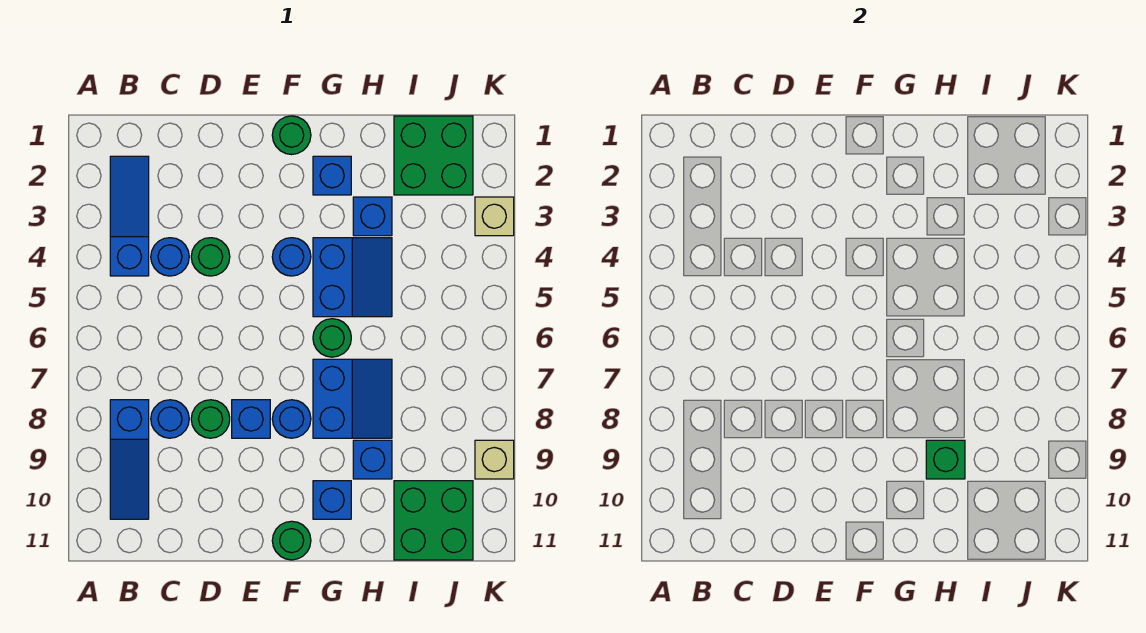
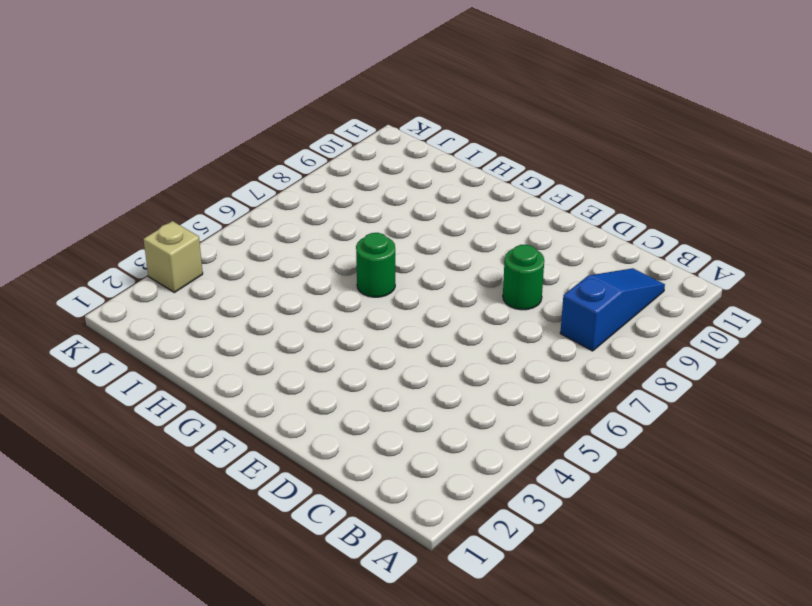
none -> blue 1x3 slope [110,156,149,276]
none -> blue 1x1 round brick [151,238,189,276]
none -> blue 1x1 round brick [151,400,189,438]

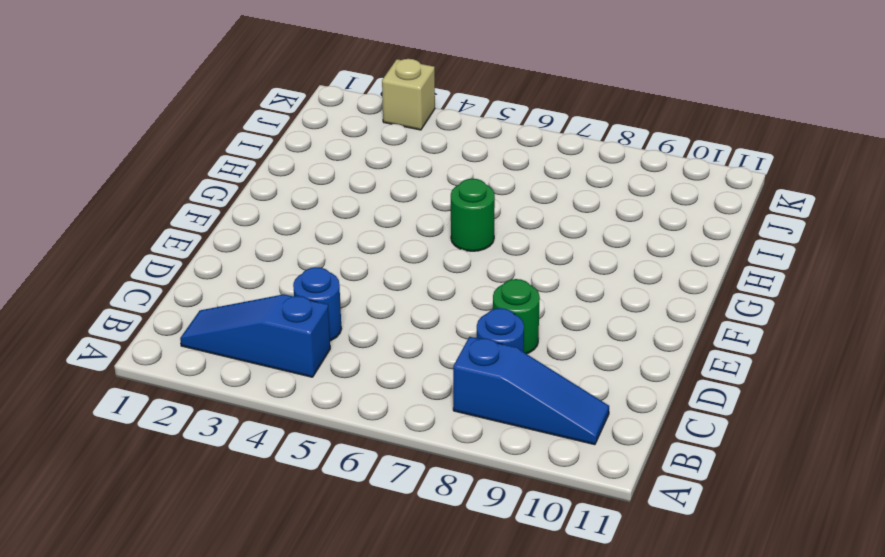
none -> green 1x1 round brick [191,238,230,276]
none -> blue 1x1 brick [232,400,270,438]
none -> green 1x1 round brick [272,116,311,155]

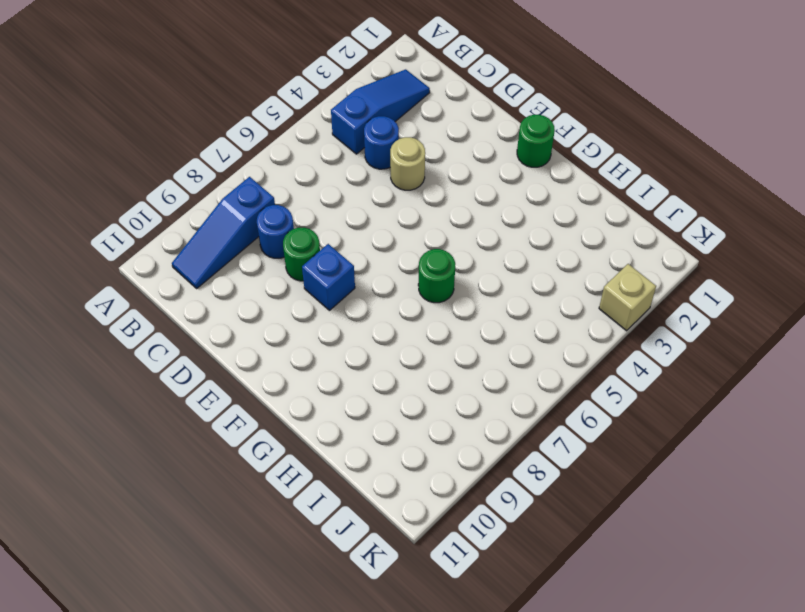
tan 1x1 round brick [390,137,425,190] -> green 1x1 round brick [191,238,230,276]
none -> blue 1x1 round brick [272,238,311,276]
none -> blue 1x1 round brick [272,400,311,438]
none -> green 1x1 round brick [272,521,311,560]

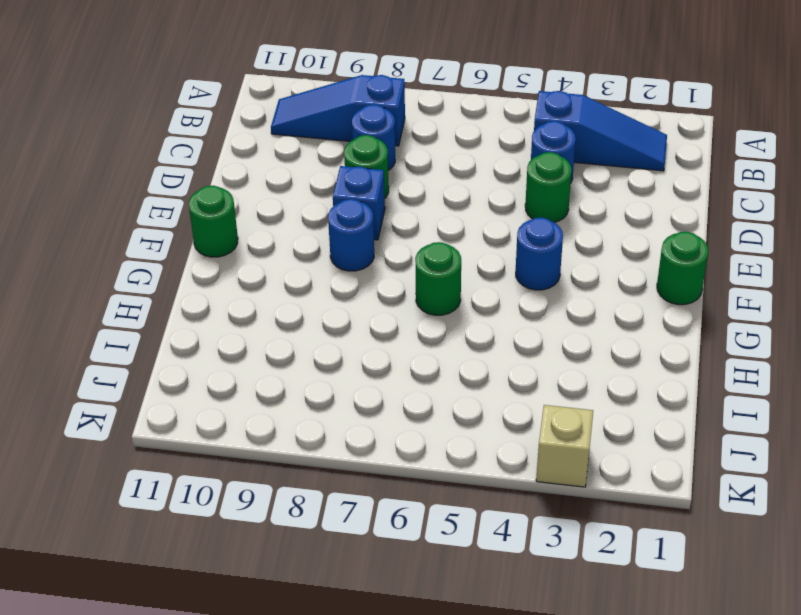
none -> blue 1x1 brick [313,156,351,195]
none -> blue 2x2 slope [313,238,392,317]
none -> blue 2x2 slope [313,359,392,438]

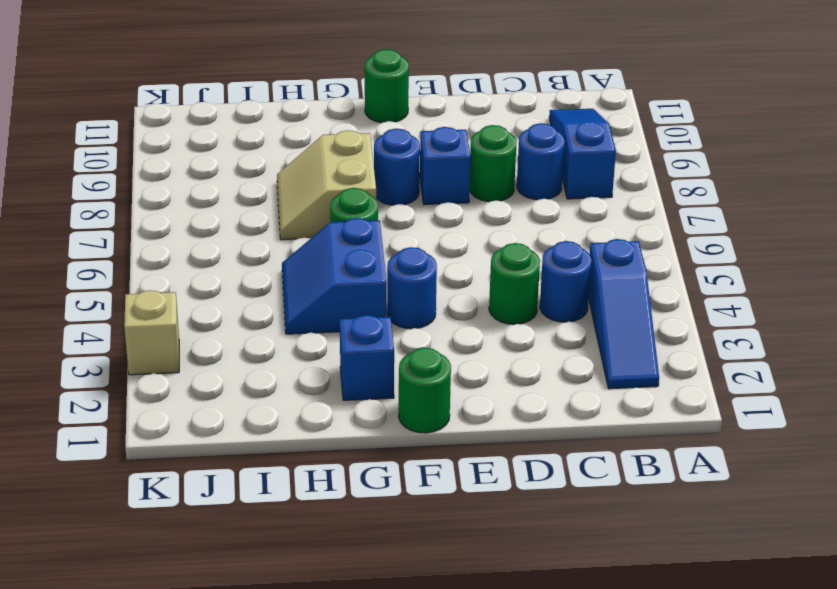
tan 2x2 slope [277,130,376,240] -> blue 2x2 slope [313,359,392,438]
none -> blue 1x1 brick [313,481,351,519]
none -> blue 1x1 brick [353,197,392,236]
none -> blue 1x1 brick [353,440,392,479]

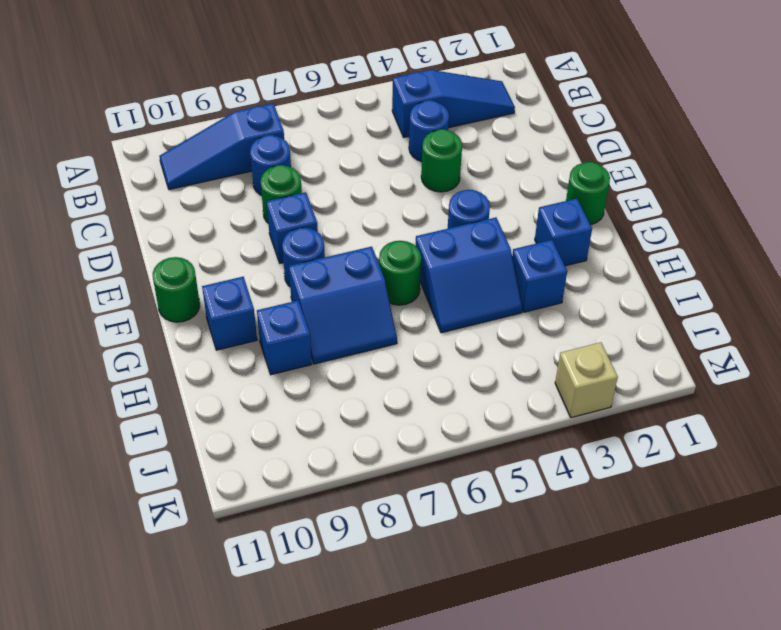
none -> green 2x2 brick [394,116,473,195]
none -> green 2x2 brick [394,481,473,560]
none -> tan 1x1 brick [475,440,514,479]

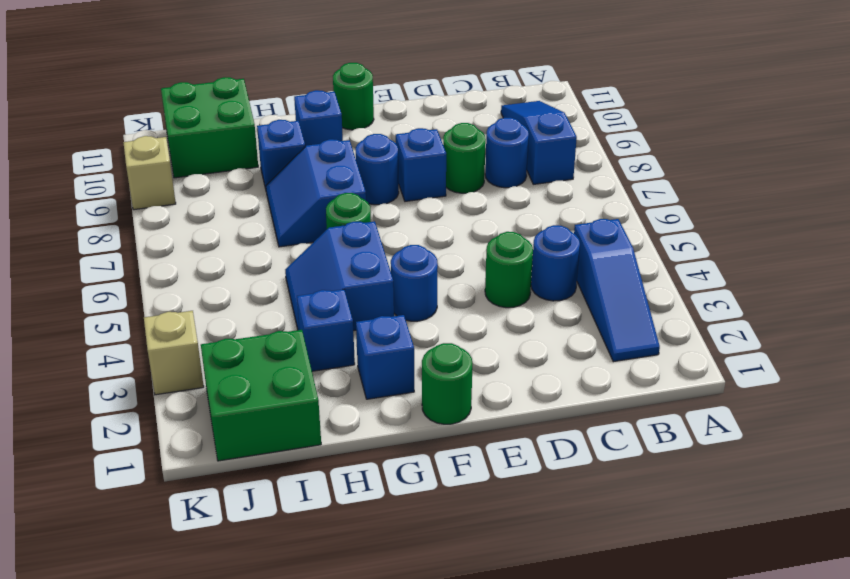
none -> green 1x1 brick [926,440,965,479]

